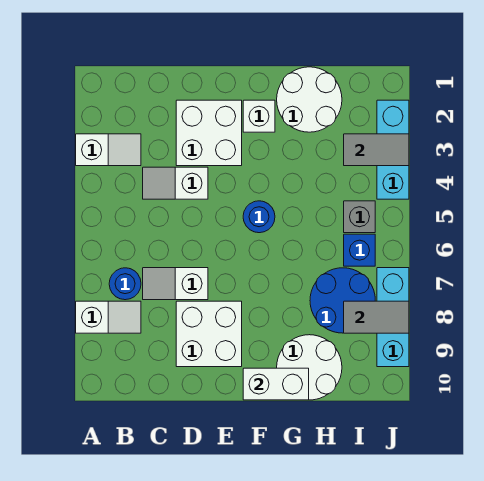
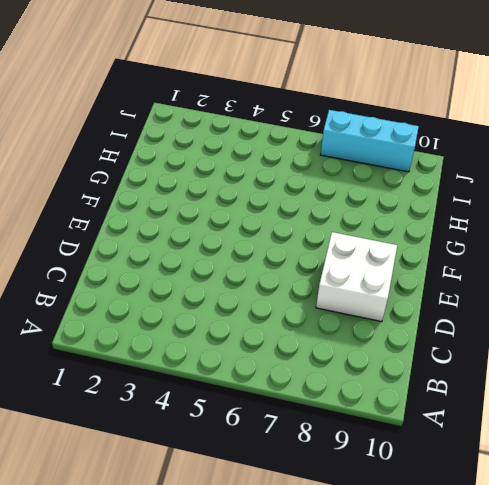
none -> white 1x2 slope [76,134,141,166]
none -> white 1x2 slope [76,301,141,333]
none -> blue 1x1 round brick [109,268,141,300]

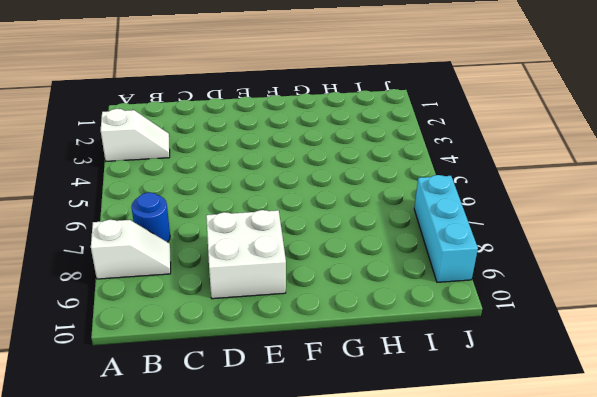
none -> white 1x2 slope [143,167,208,199]
none -> white 1x2 slope [143,268,208,300]
none -> white 2x2 brick [176,100,242,166]

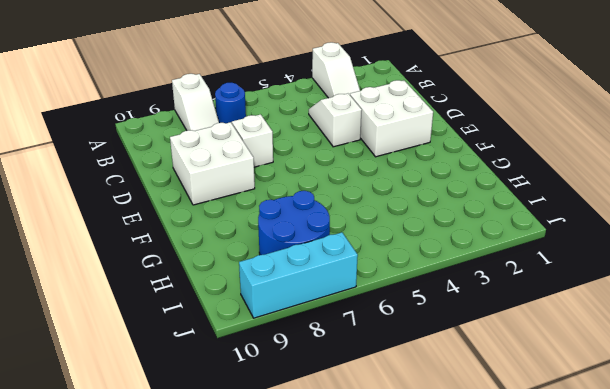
none -> white 1x1 brick [243,100,275,132]
none -> blue 1x1 round brick [243,201,275,233]
none -> white 2x2 round brick [277,67,342,132]

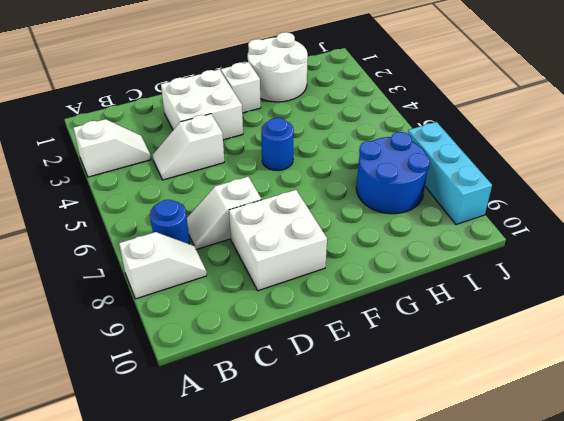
none -> white 2x2 round brick [277,335,342,400]
none -> grey 1x1 brick [344,201,375,233]
none -> blue 1x1 brick [344,234,375,266]

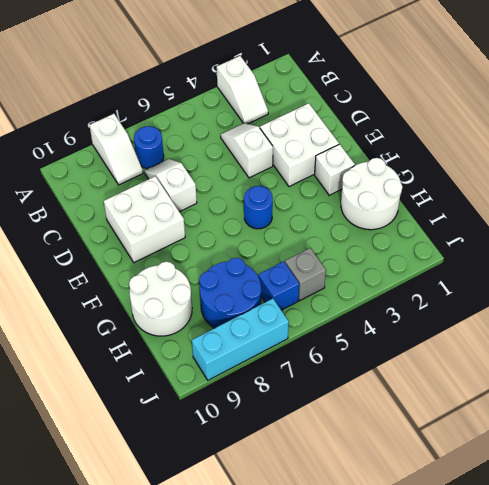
none -> cyan 1x3 brick [377,100,409,199]
none -> white 1x2 brick [243,368,309,400]
none -> grey 1x2 tile [344,134,409,166]

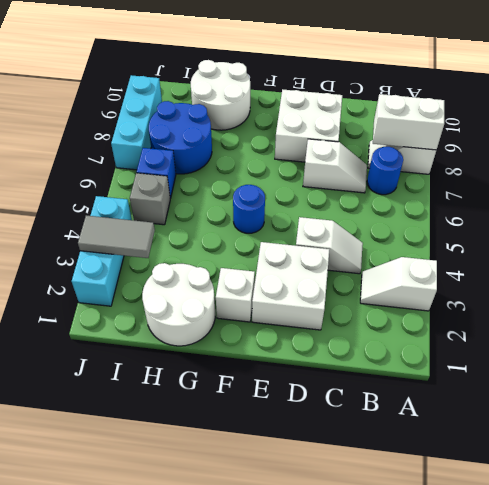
white 1x2 brick [373,94,444,150] -> white 1x2 brick moved to [243,368,309,400]
none -> grey 1x2 tile [344,301,409,333]

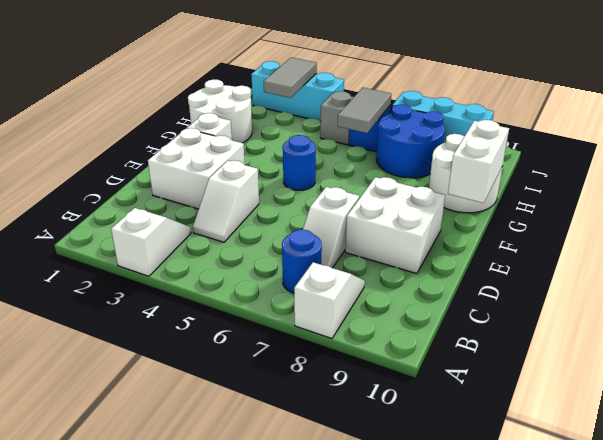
grey 1x2 tile [338,88,391,133] -> grey 1x2 tile moved to [344,301,409,333]

